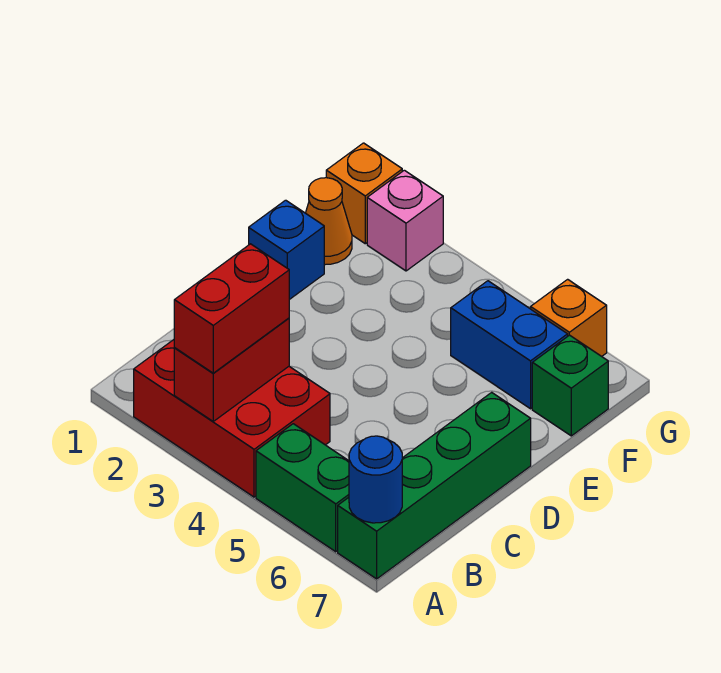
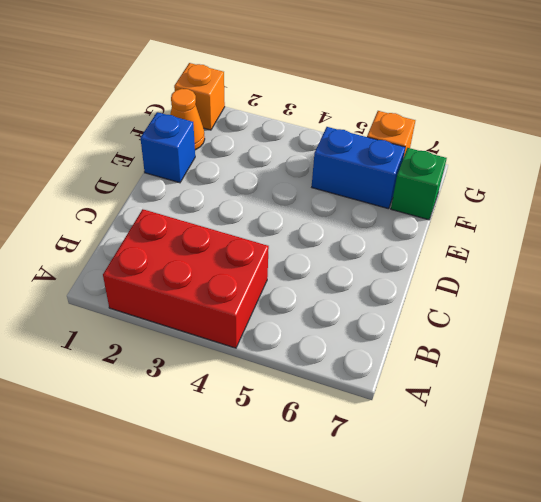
none -> green 1x2 brick [256,424,349,552]
none -> green 1x4 brick [338,392,531,579]
none -> pink 1x1 brick [367,170,443,271]

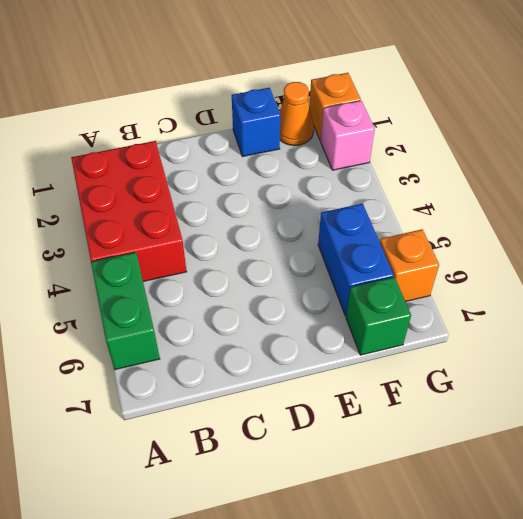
none -> green 1x4 brick [338,392,531,579]
none -> red 1x2 brick [174,318,289,421]
none -> blue 1x1 round brick [349,436,402,523]

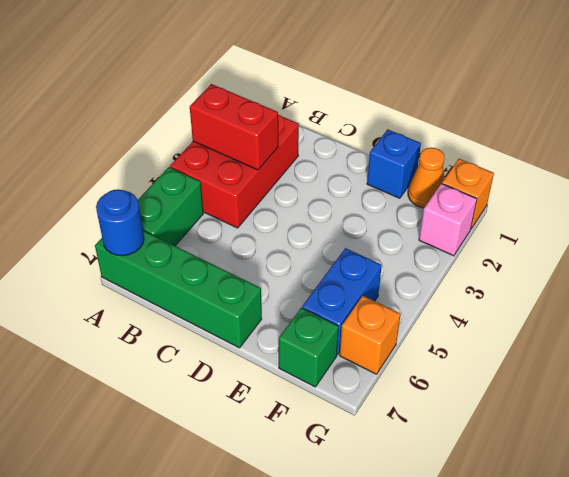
none -> red 1x2 brick [174,244,289,373]

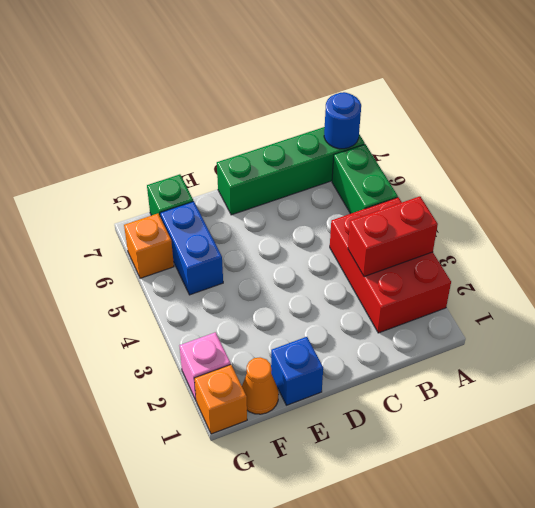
none -> red 1x2 brick [174,244,289,373]

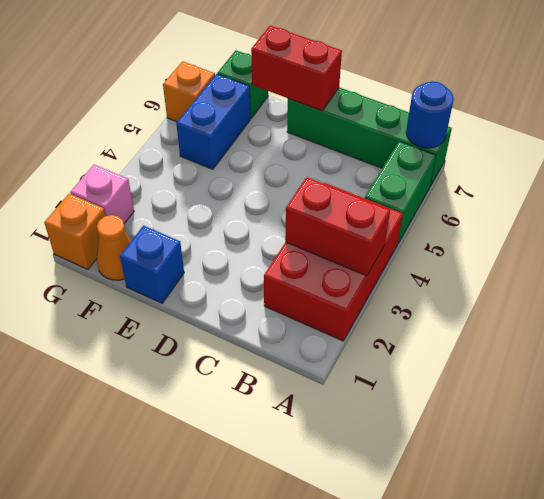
red 1x2 brick [251,26,342,111] -> red 1x2 brick moved to [174,244,289,373]

